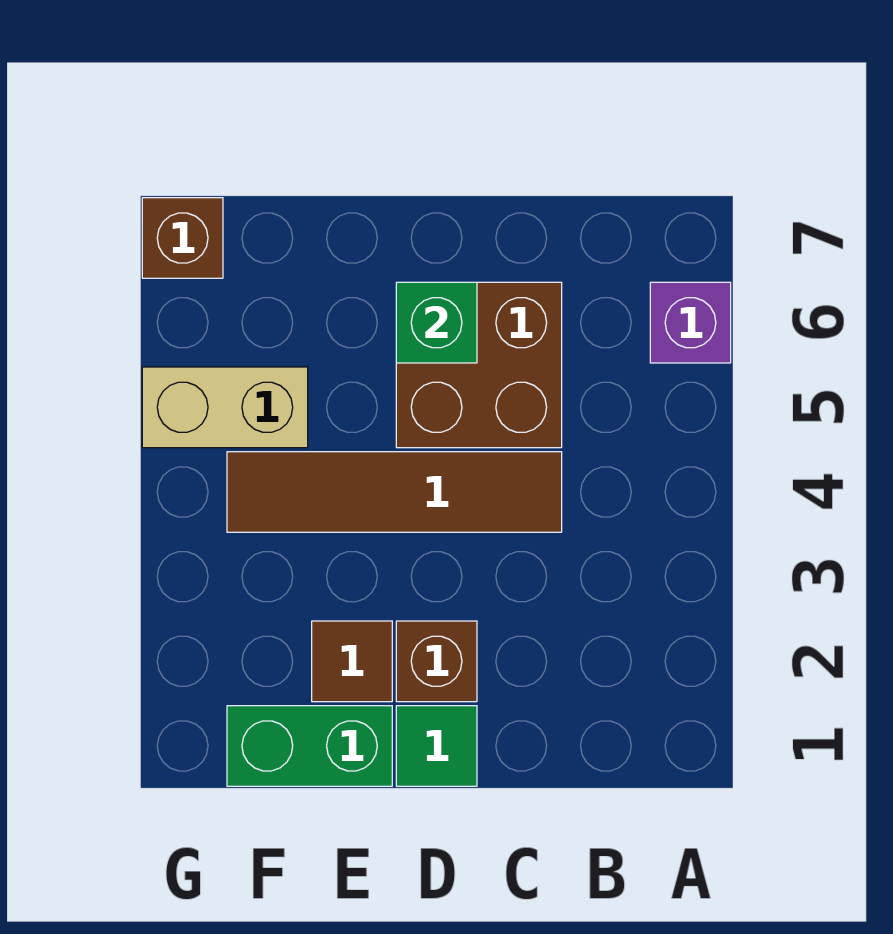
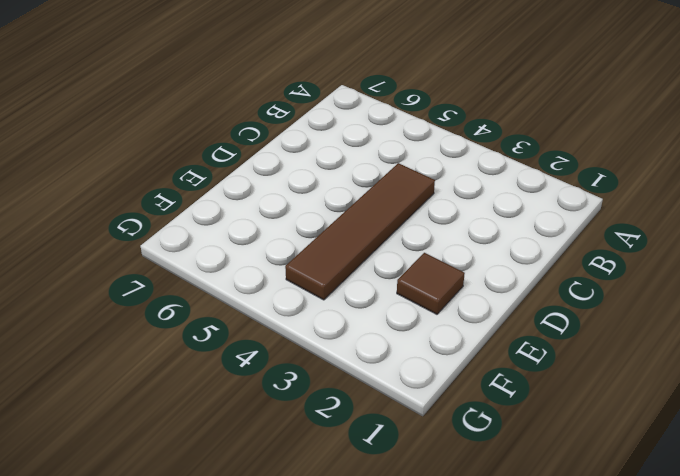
none -> purple 1x1 brick [650,282,731,363]
none -> brown 2x2 brick [396,282,562,448]

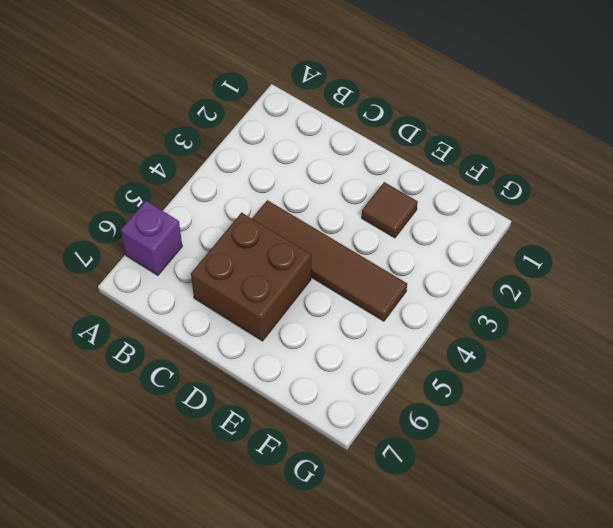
none -> green 1x1 tile [396,706,477,786]
none -> brown 1x1 brick [396,621,477,702]

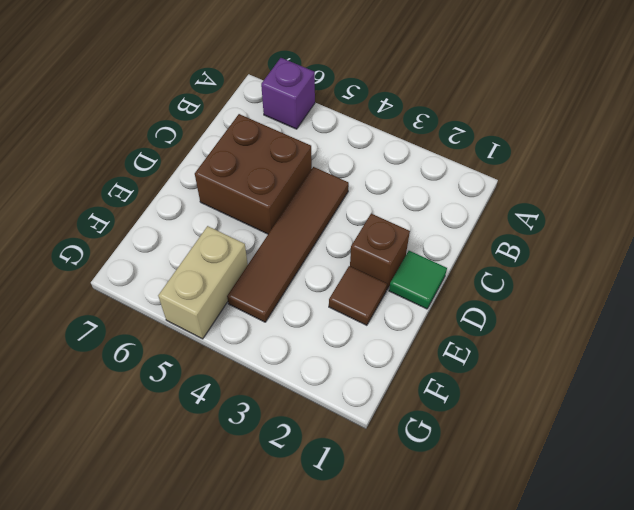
none -> green 1x2 brick [227,706,392,786]
none -> brown 1x1 brick [142,198,223,278]

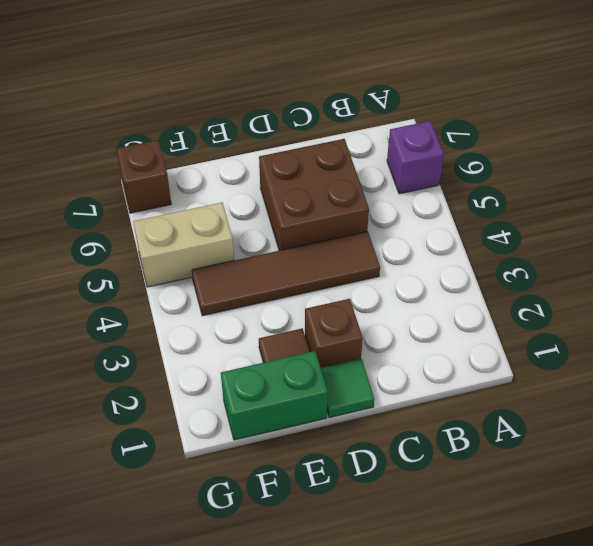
none -> green 1x1 brick [396,282,477,363]

